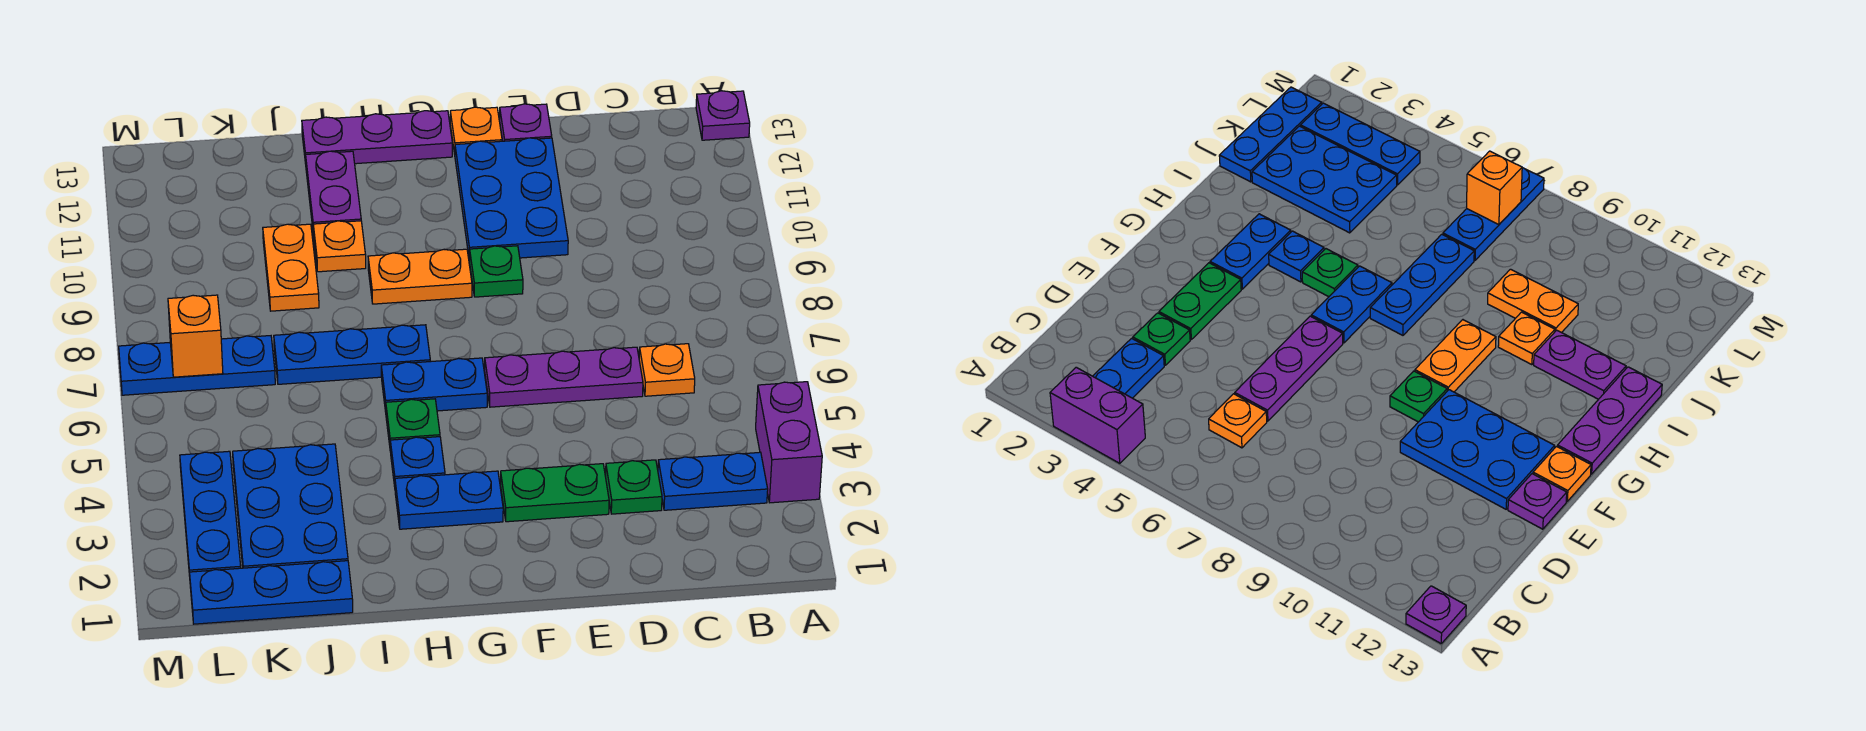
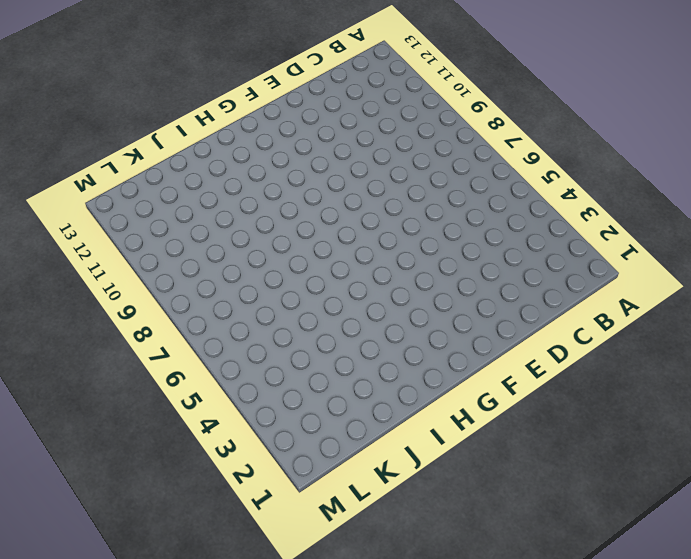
none -> purple 1x2 brick [756,382,822,503]
none -> purple 1x1 plate [696,91,750,140]
none -> blue 1x2 plate [658,452,768,510]

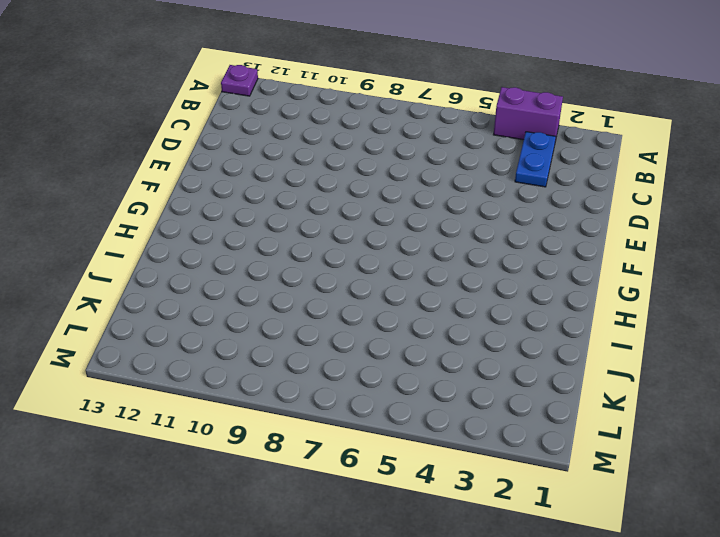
none -> orange 1x1 plate [639,344,695,396]
none -> green 1x1 plate [606,460,662,514]
none -> purple 1x3 plate [485,347,643,407]

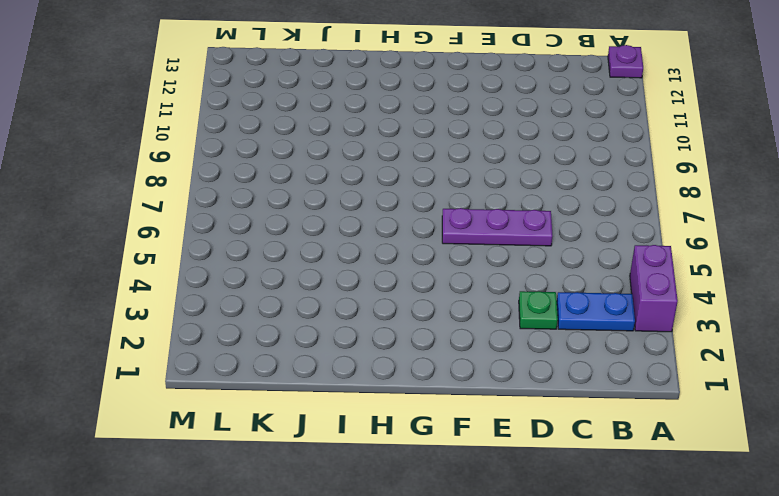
none -> orange 1x1 plate [639,344,695,396]
none -> green 1x2 plate [501,464,609,522]
none -> blue 2x3 plate [455,138,568,261]

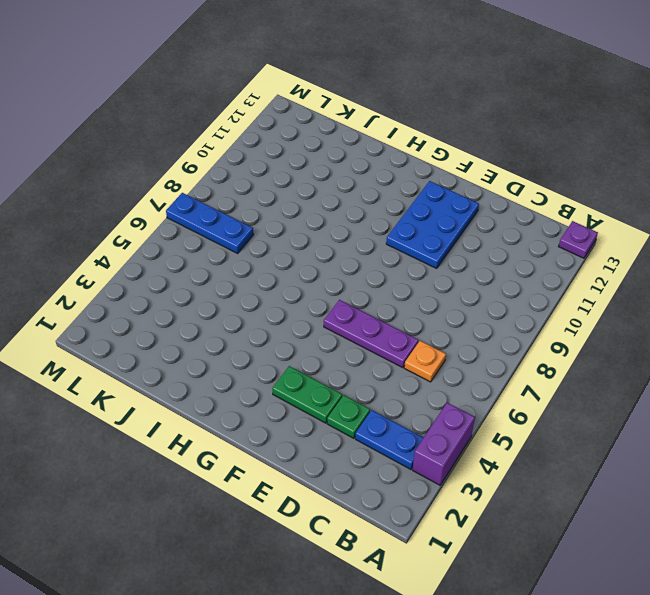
none -> purple 1x1 plate [499,104,552,141]
none -> green 1x1 plate [470,246,523,297]
none -> orange 1x1 plate [450,107,502,154]

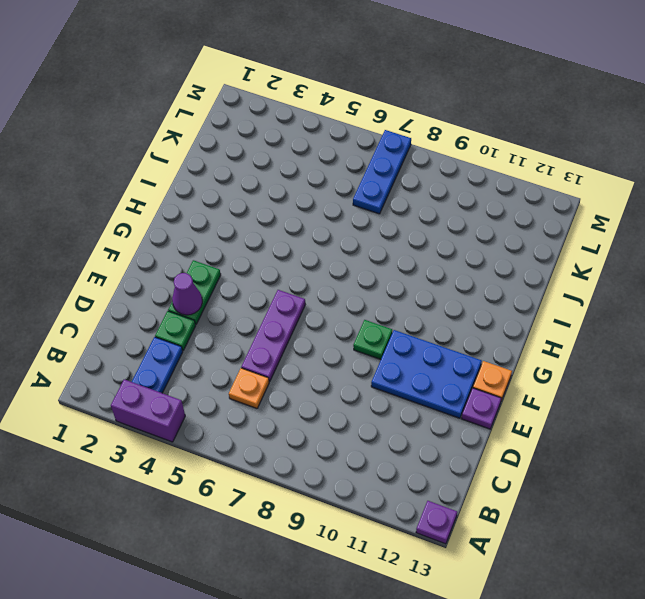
purple 1x1 cone [172,273,202,315] -> none
none -> blue 1x2 plate [395,471,503,529]
none -> blue 1x2 plate [381,358,487,412]
none -> orange 1x2 plate [368,249,472,304]

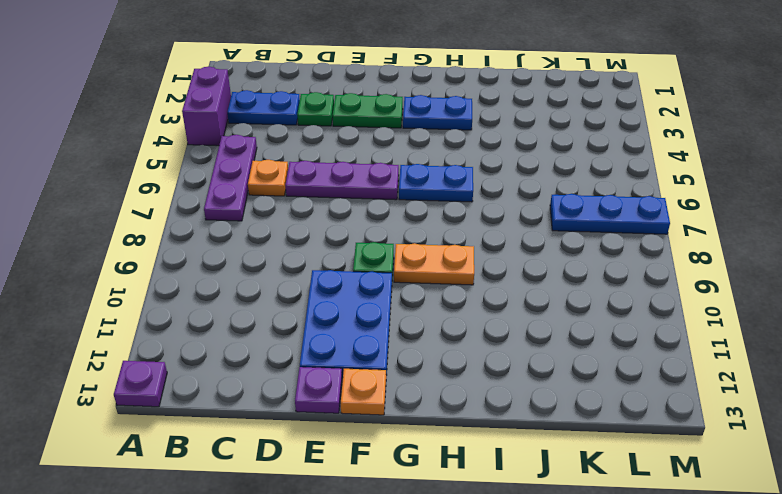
purple 1x3 plate [204,135,257,221] -> purple 1x3 plate turned to [302,111,452,164]
none -> blue 1x1 plate [390,437,445,487]
none -> green 1x1 plate [386,399,440,452]
none -> blue 1x3 plate [274,325,430,384]

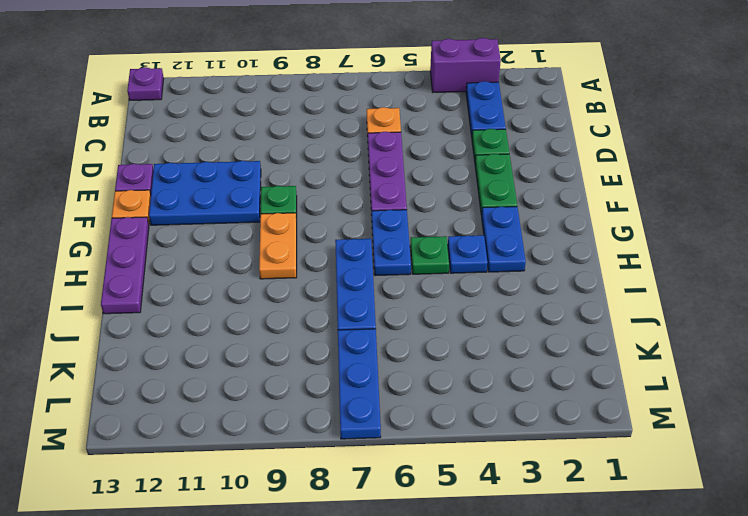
none -> orange 1x1 plate [313,221,366,272]
none -> purple 1x2 plate [306,151,361,236]
none -> blue 1x3 plate [190,561,353,624]

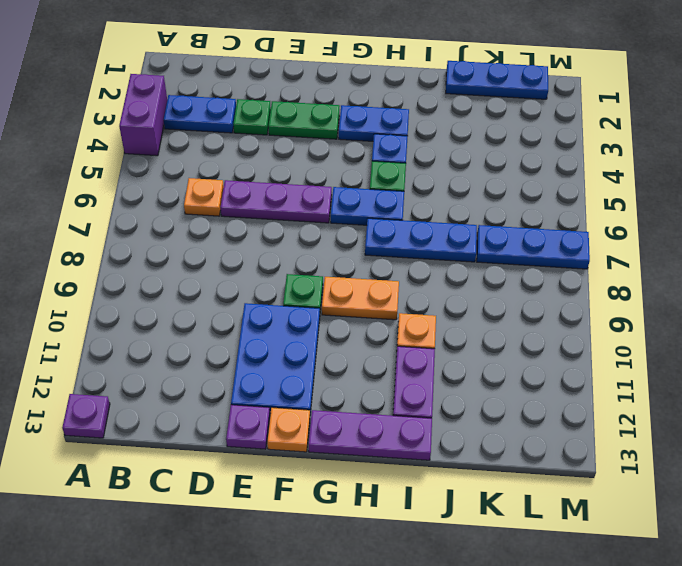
none -> blue 2x3 plate [233,444,348,568]
none -> orange 1x2 plate [263,224,319,311]
none -> blue 1x3 plate [180,451,241,576]

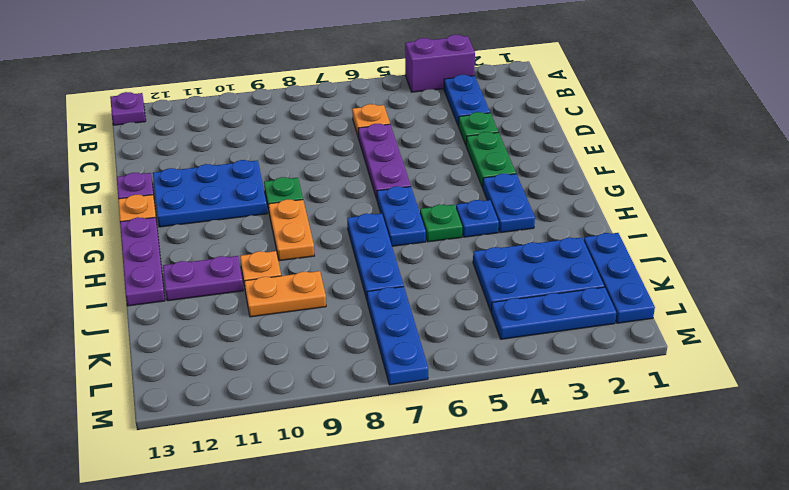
none -> orange 1x1 brick [168,295,223,377]

